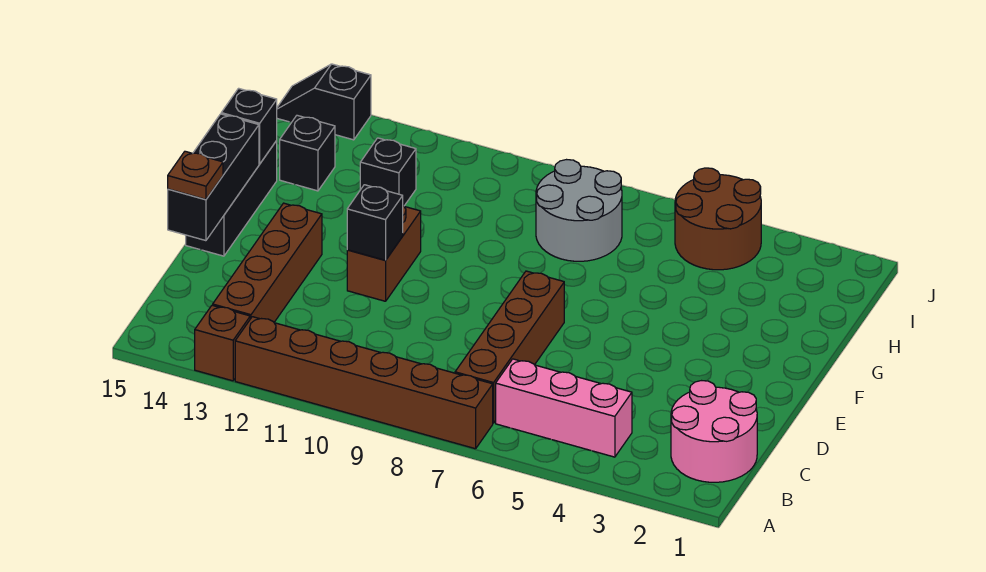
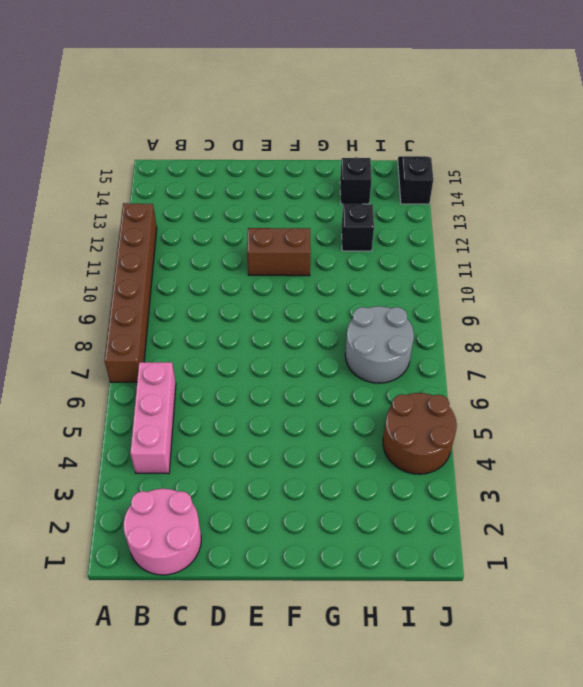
none -> brown 1x1 brick [195,305,250,381]
none -> brown 1x4 brick [455,271,564,423]
none -> brown 1x4 brick [213,203,322,322]

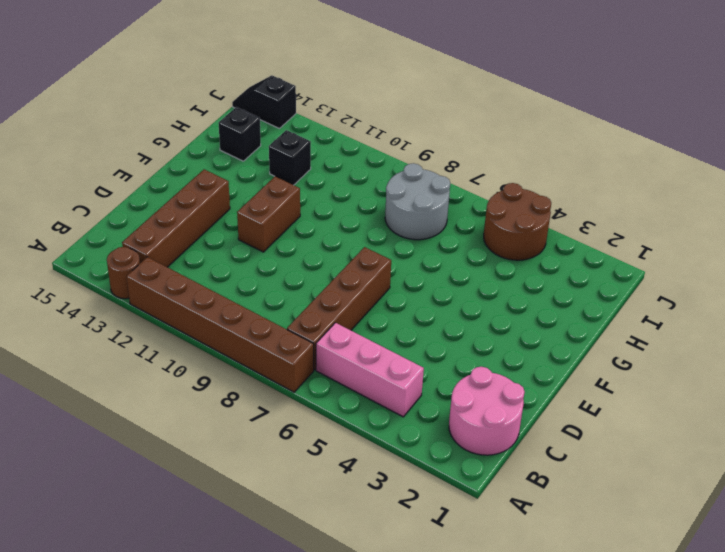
brown 1x1 round brick [107,247,140,299] -> brown 1x1 brick [195,305,250,381]
none -> black 1x3 brick [186,141,277,256]
none -> black 1x3 brick [168,114,259,241]
none -> black 1x1 brick [347,185,403,260]

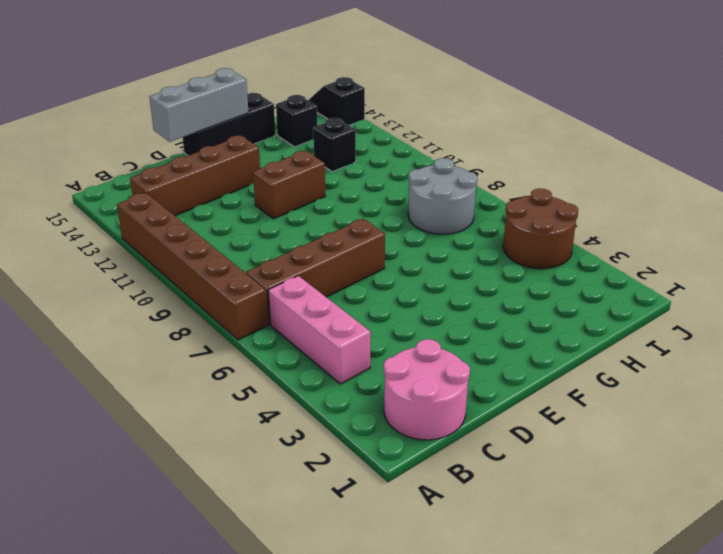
grey 1x3 brick [150,68,249,142] -> black 1x3 brick [168,114,259,241]
none -> brown 1x1 brick [195,305,250,381]
none -> black 1x1 brick [347,185,403,260]
none -> black 1x1 brick [221,88,277,164]

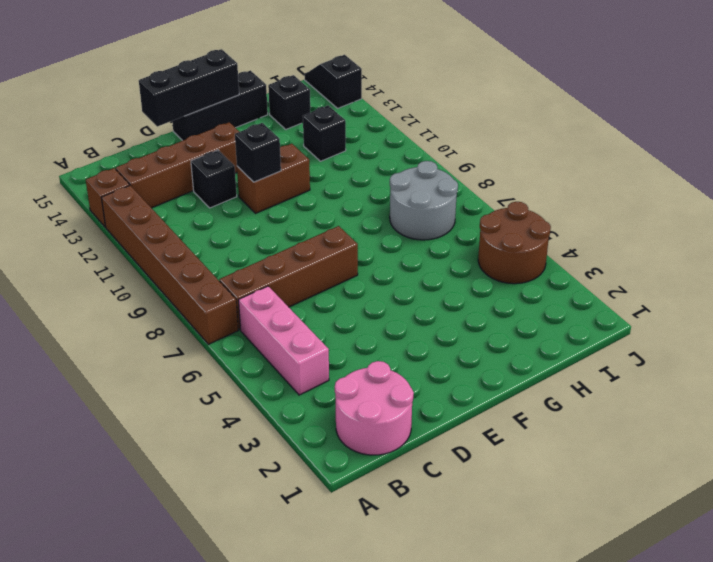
black 1x1 brick [191,150,237,208] -> black 1x1 brick moved to [221,88,277,164]
none -> brown 1x1 plate [168,151,223,200]

